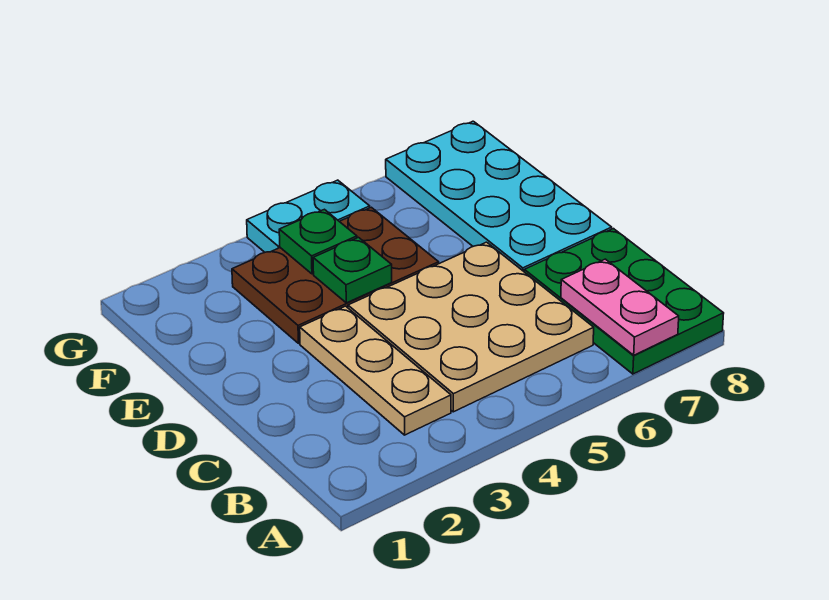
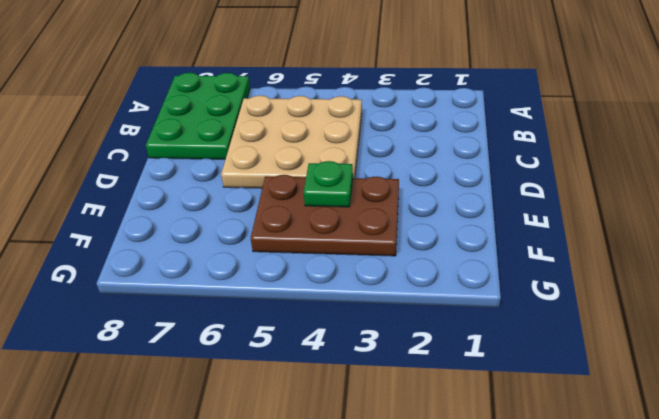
none -> tan 1x3 plate [300,306,451,435]
none -> cyan 2x4 plate [386,121,612,271]

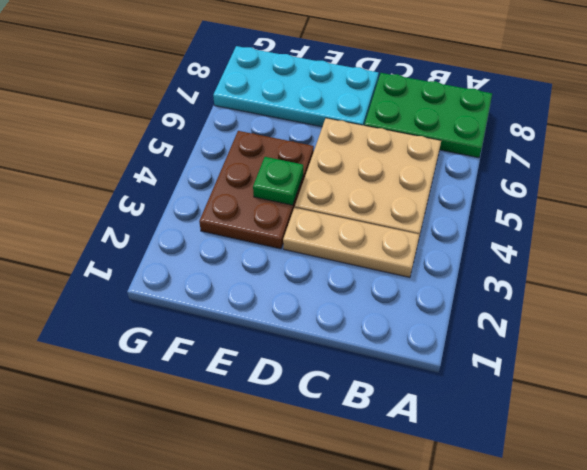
none -> cyan 1x2 plate [247,180,370,252]
none -> pink 1x2 plate [561,259,679,355]

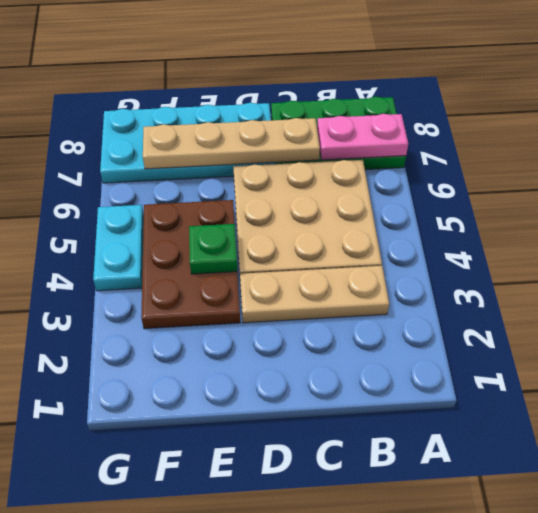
tan 1x4 plate [143,118,320,169] -> none
none -> green 1x1 plate [279,209,357,274]

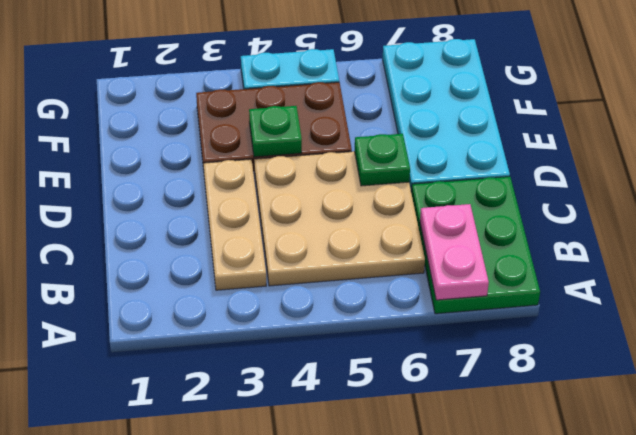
green 1x1 plate [355,134,410,186] -> green 1x1 plate moved to [279,209,357,274]

